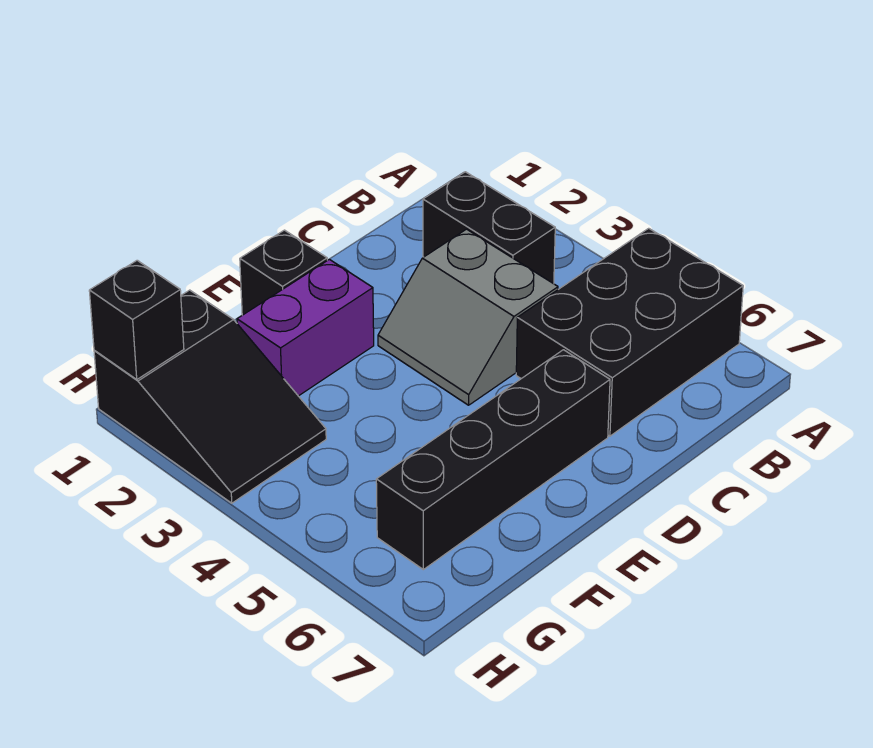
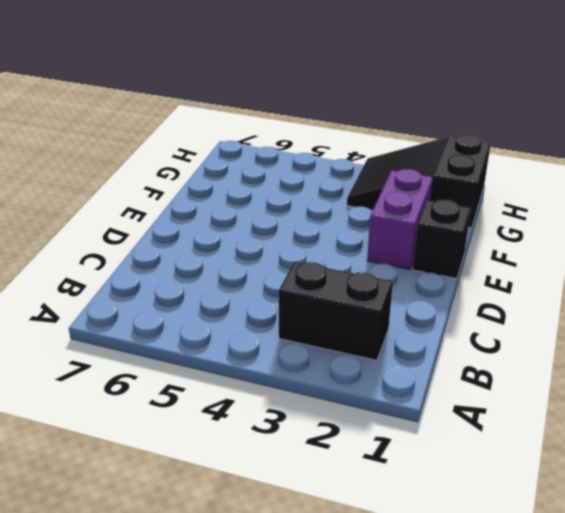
none -> black 2x3 brick [516,228,743,436]
none -> grey 2x2 slope [378,229,558,405]

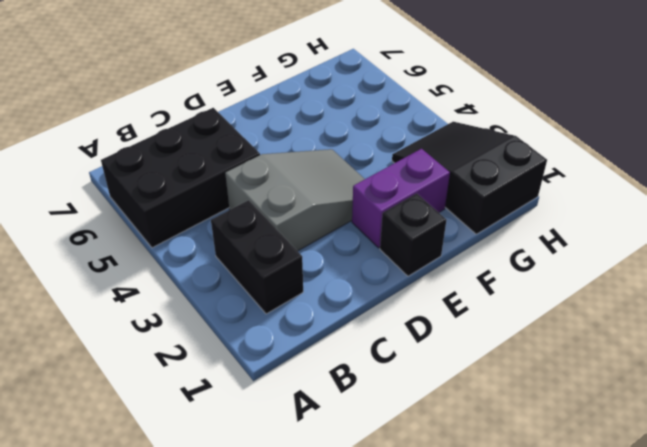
grey 2x3 slope [225,149,365,251] -> grey 2x2 slope [378,229,558,405]
none -> black 1x4 brick [376,350,610,570]
none -> black 1x1 brick [89,260,184,379]

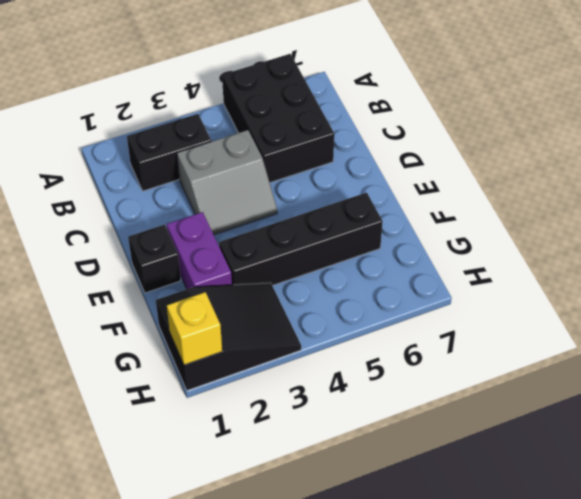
black 1x4 brick [219,193,383,286] -> black 1x4 brick turned to [376,350,610,570]
yellow 1x1 brick [167,292,222,365] -> black 1x1 brick [89,260,184,379]

